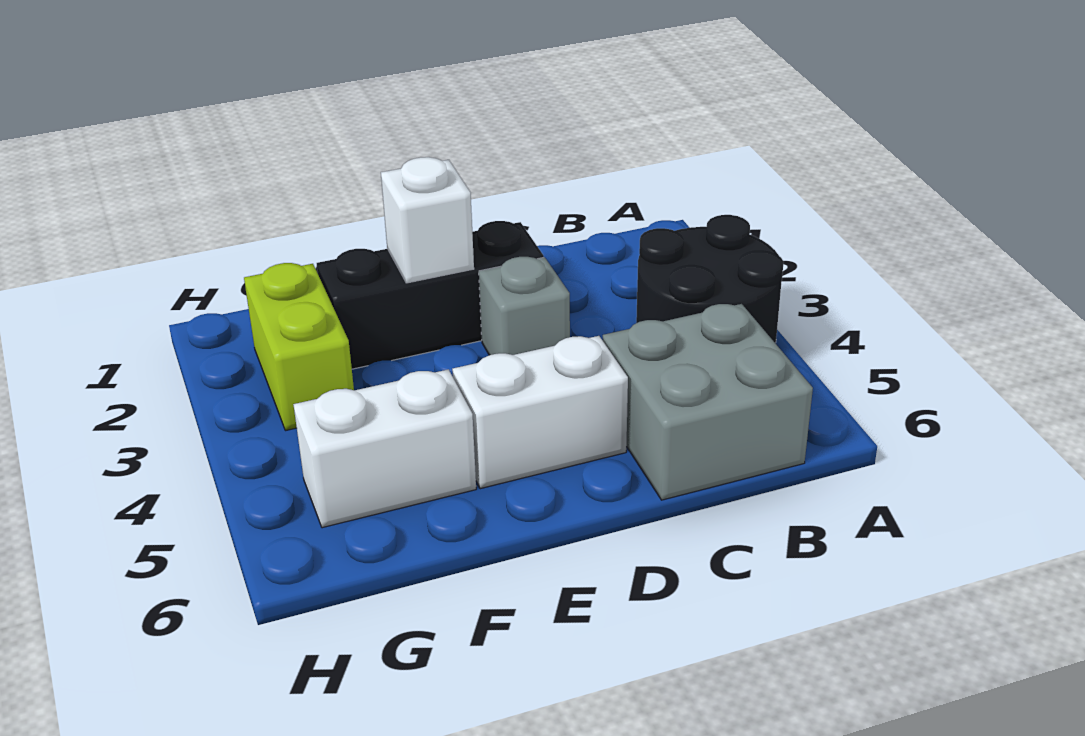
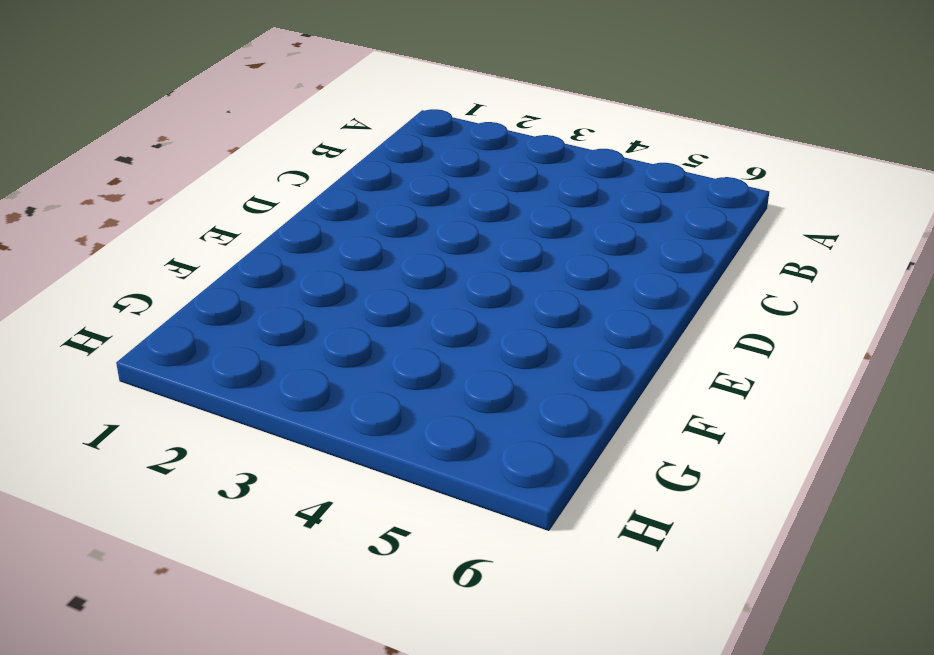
none -> black 2x2 round brick [636,215,784,344]
none -> grey 2x2 brick [603,304,813,500]

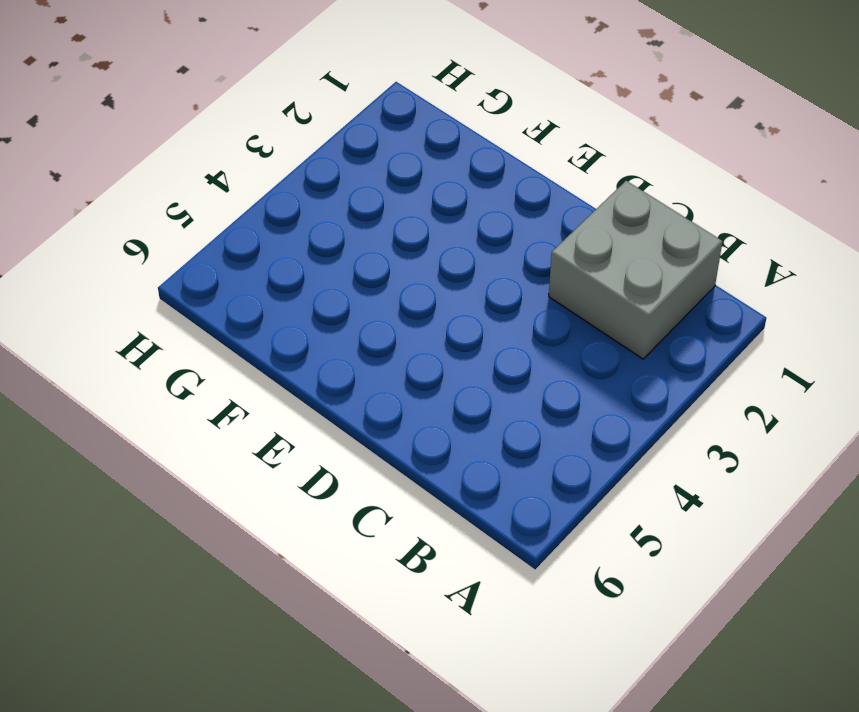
grey 2x2 brick [549,181,723,359] -> grey 2x2 brick moved to [603,304,813,500]
none -> black 2x2 round brick [636,215,784,344]
none -> black 1x3 brick [317,221,544,369]

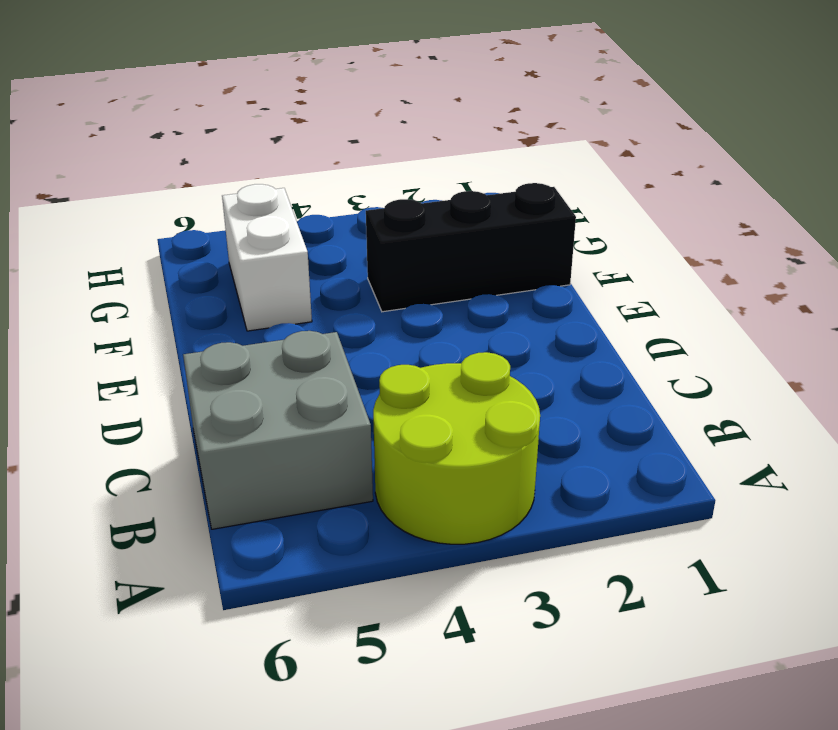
lime 2x2 round brick [373,352,540,544] -> black 2x2 round brick [636,215,784,344]
black 1x3 brick [366,183,576,312] -> black 1x3 brick turned to [317,221,544,369]
none -> grey 1x1 brick [479,257,570,355]
none -> white 1x2 brick [452,336,628,489]

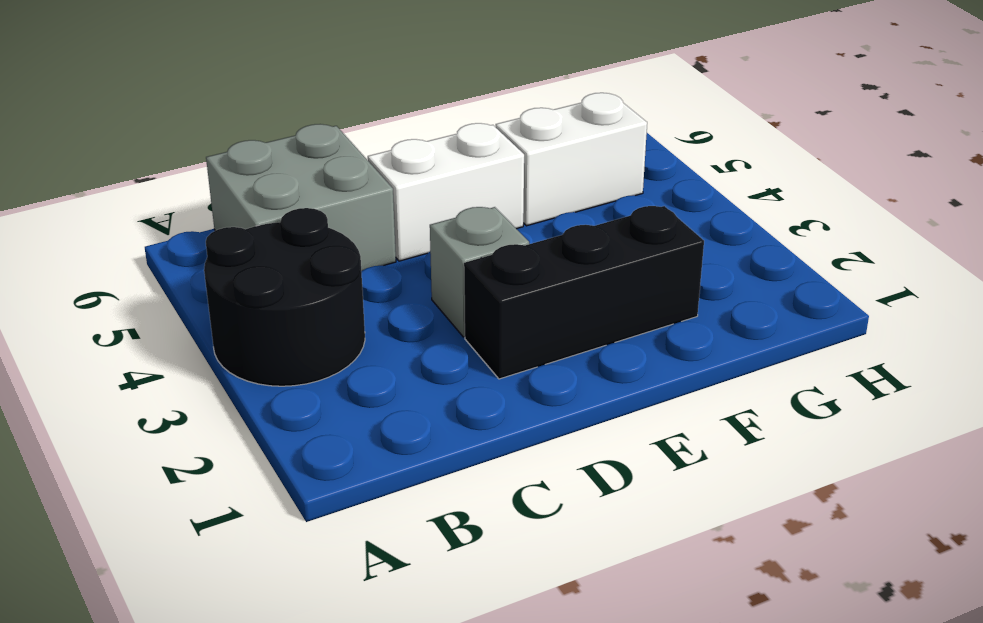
none -> lime 1x2 brick [244,263,354,431]
none -> white 1x1 brick [381,157,474,283]

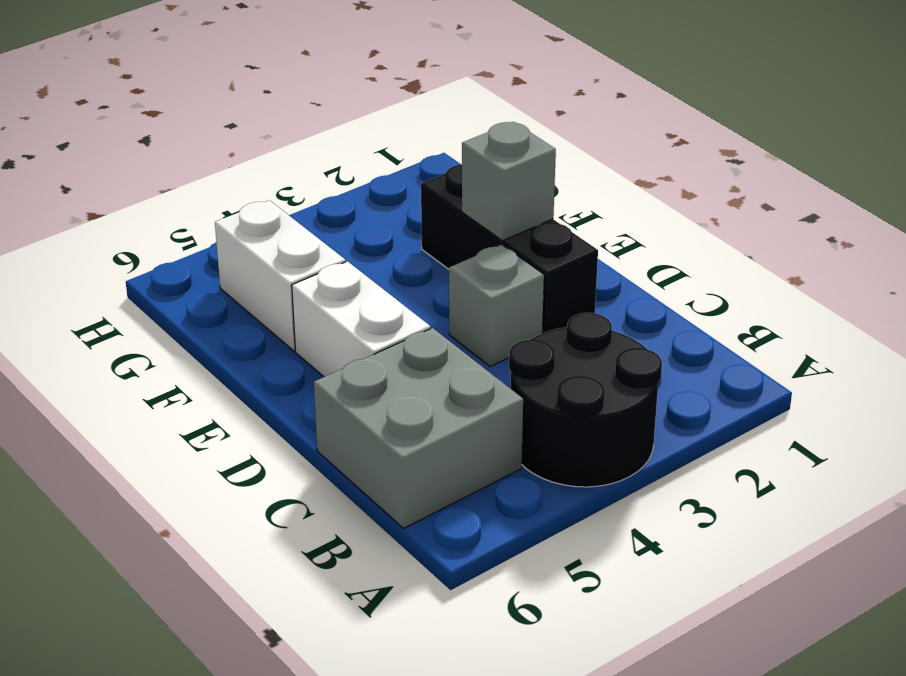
grey 1x1 brick [462,122,556,241] -> white 1x1 brick [381,157,474,283]
none -> lime 1x2 brick [244,263,354,431]

